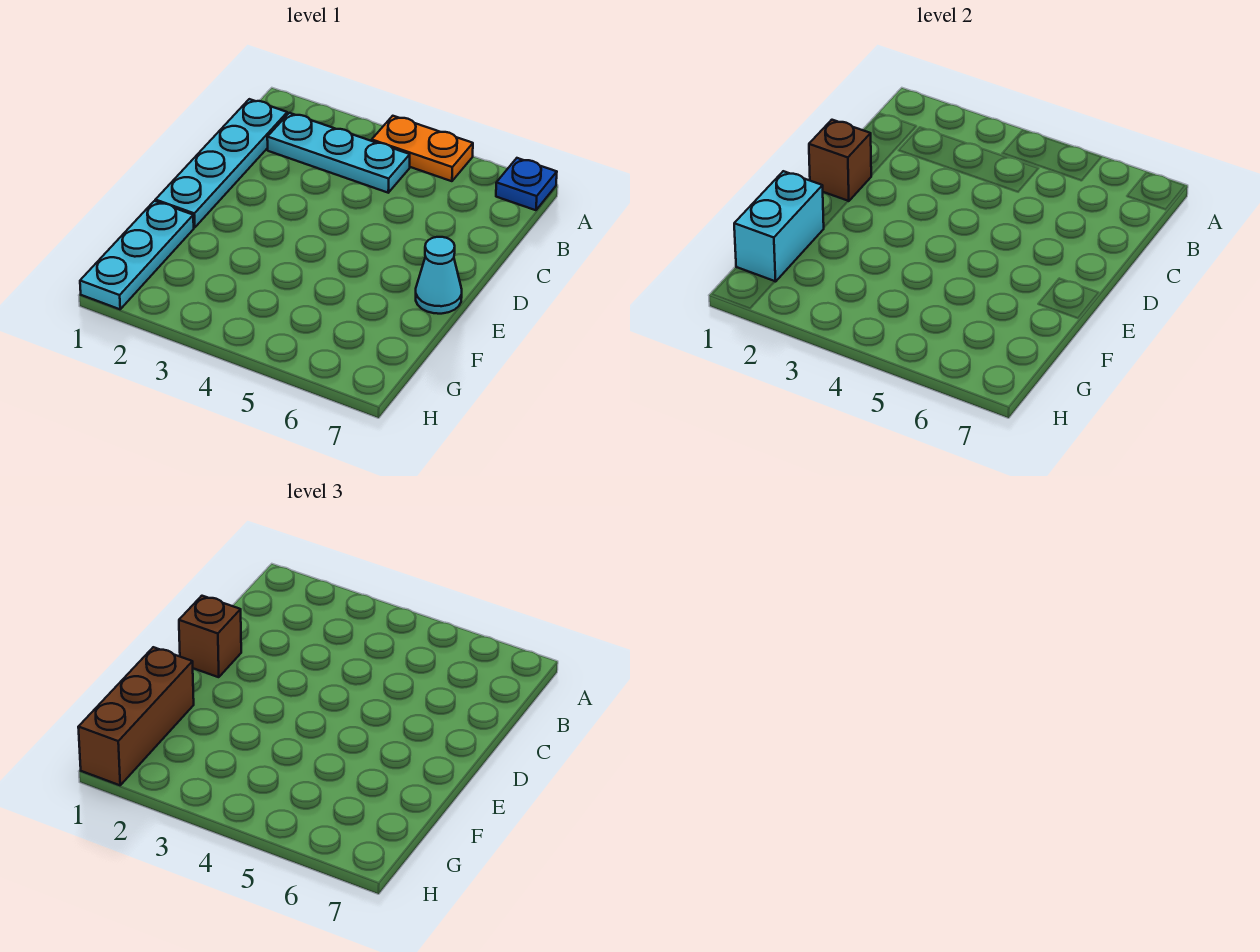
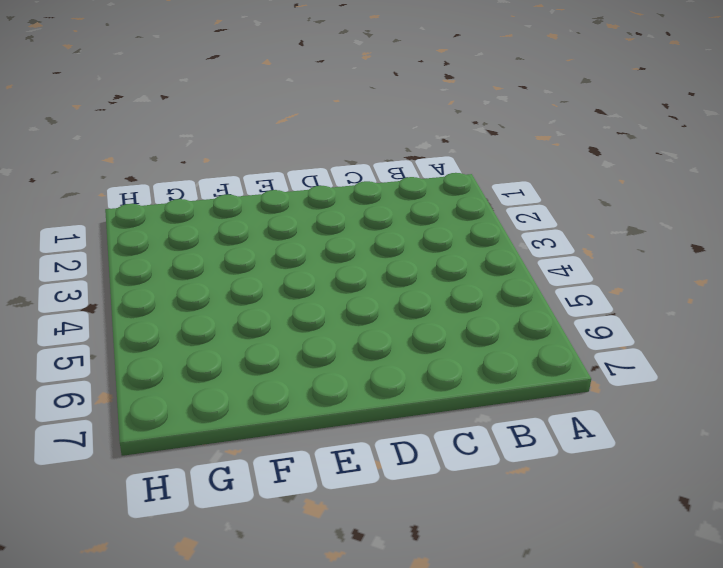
none -> orange 1x2 plate [372,116,473,181]
none -> blue 1x1 plate [496,158,557,210]

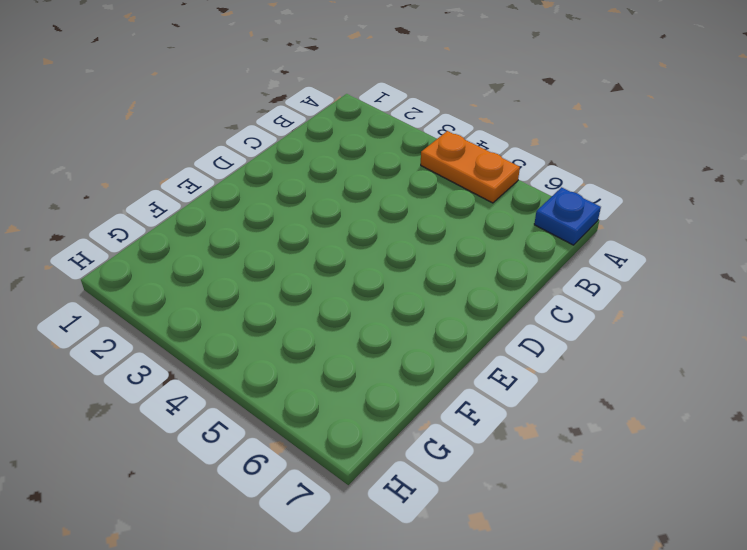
none -> cyan 1x4 plate [155,99,287,228]
none -> cyan 1x3 plate [267,113,410,193]

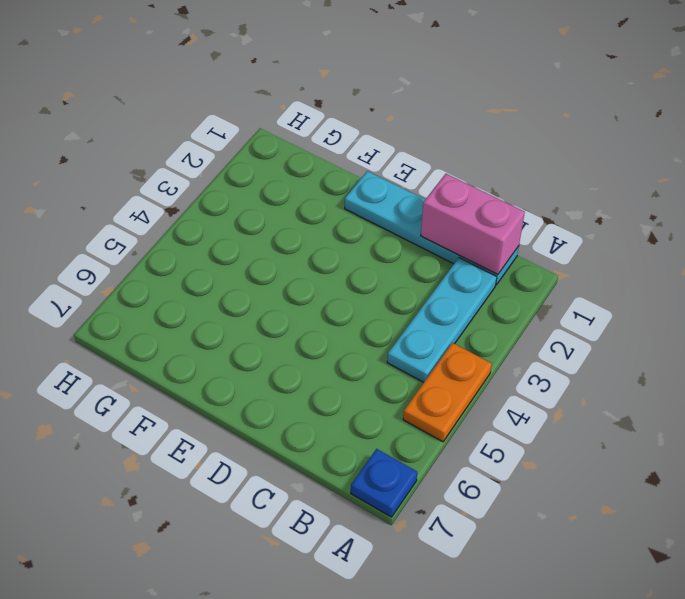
pink 1x2 brick [421,174,525,275] -> none
none -> cyan 1x1 cone [416,237,462,314]
none -> cyan 1x3 plate [80,201,194,309]

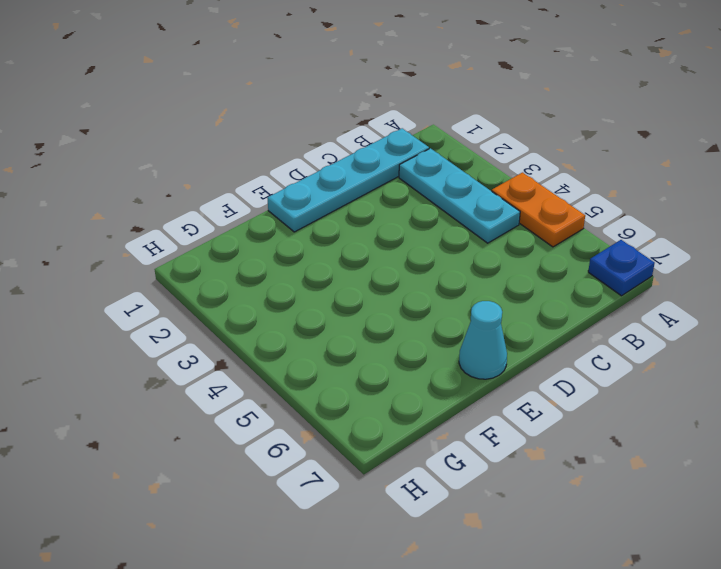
none -> cyan 1x3 plate [80,201,194,309]
none -> brown 1x1 brick [809,120,871,201]

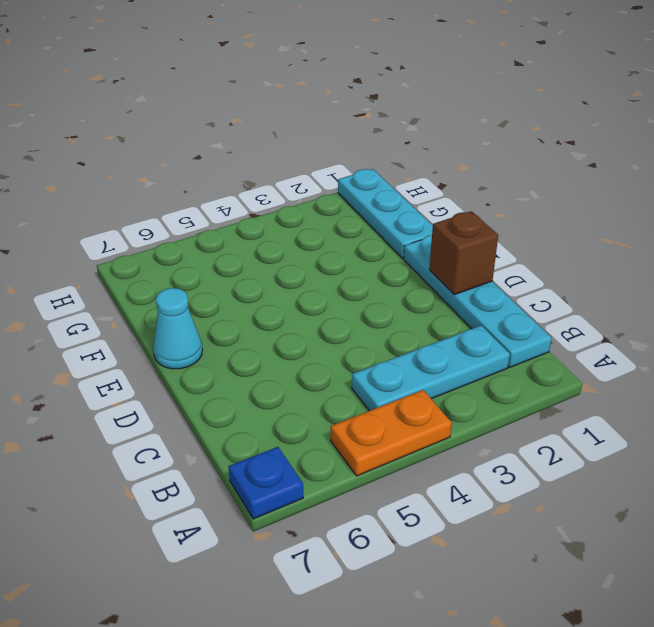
none -> cyan 1x2 brick [734,171,824,282]
none -> brown 1x1 brick [179,596,241,677]

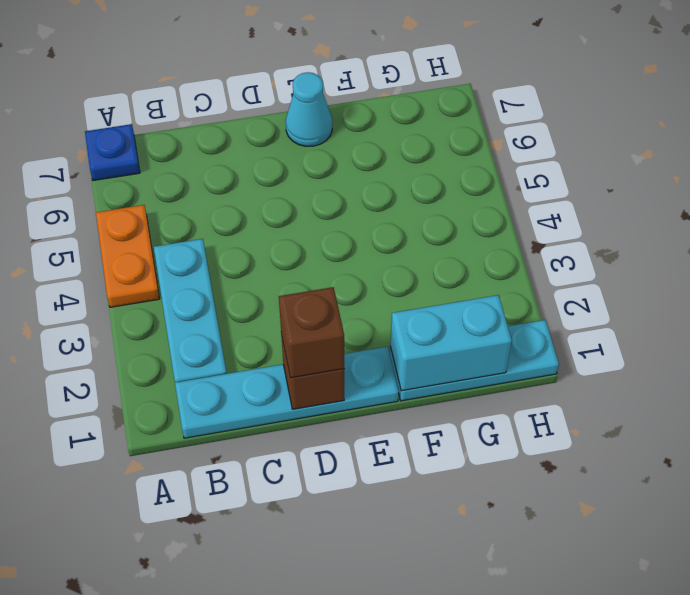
none -> brown 1x3 brick [78,647,194,785]

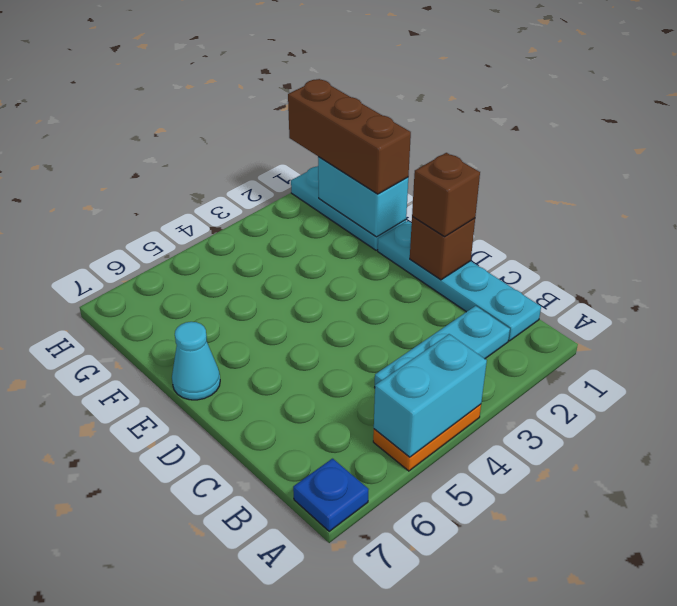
cyan 1x2 brick [374,334,487,457] -> none

